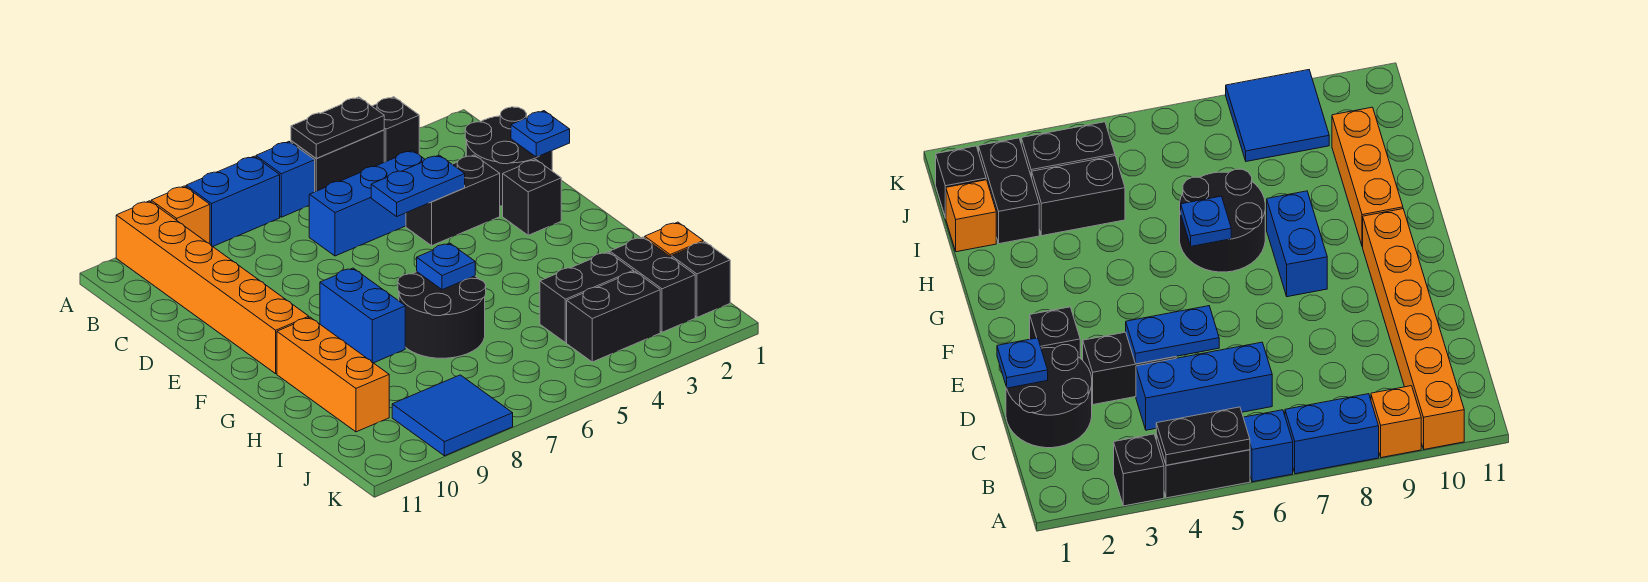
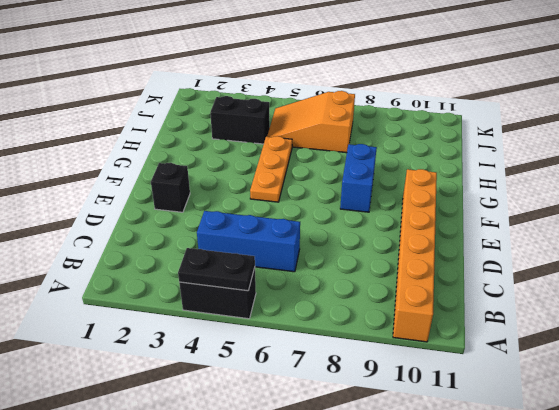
orange 1x3 plate [250,136,292,202] -> none
orange 2x3 slope [267,91,355,153] -> none
none -> black 1x1 brick [372,97,419,162]
none -> blue 1x1 brick [256,142,315,217]
none -> blue 1x2 brick [186,156,280,246]

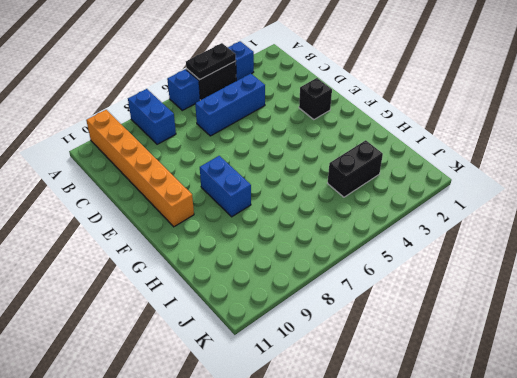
blue 1x1 brick [228,41,254,81] -> black 1x1 brick [372,97,419,162]
blue 1x2 brick [128,89,176,144] -> blue 1x2 brick turned to [186,156,280,246]
none -> orange 1x1 brick [151,186,210,244]
none -> black 2x2 round brick [465,107,552,206]
none -> black 1x2 brick [406,155,500,246]

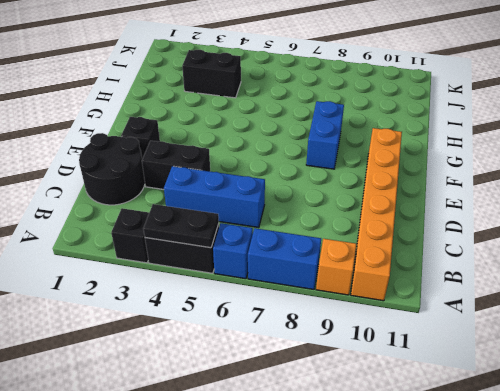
none -> black 2x2 round brick [398,272,486,358]
none -> orange 1x3 brick [277,317,389,432]
none -> orange 1x1 brick [645,222,703,257]

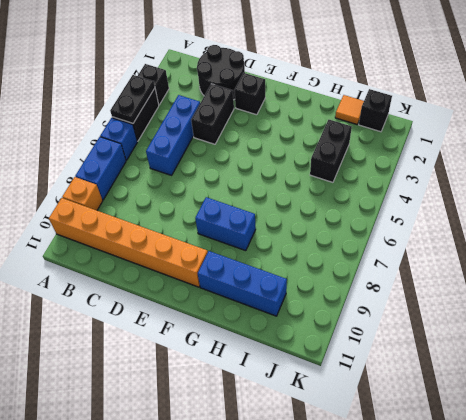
blue 1x3 brick [198,251,287,316] -> orange 1x3 brick [277,317,389,432]
orange 1x1 tile [335,95,364,124] -> orange 1x1 brick [645,222,703,257]
none -> black 2x2 round brick [398,272,486,358]
none -> black 1x2 brick [610,237,695,332]
none -> black 1x2 brick [567,271,660,362]

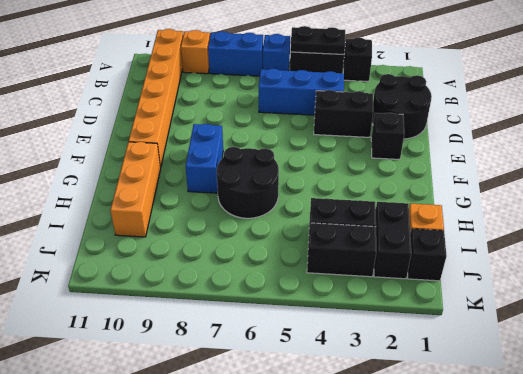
none -> blue 2x2 tile [392,375,513,456]
none -> blue 1x1 plate [511,111,570,157]
none -> blue 1x2 plate [371,155,465,216]

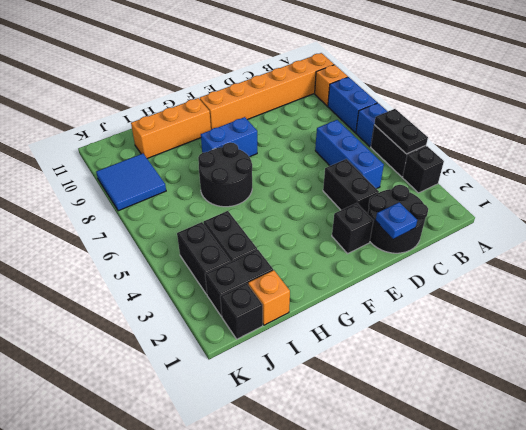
none -> blue 1x2 plate [371,155,465,216]
none -> blue 1x1 plate [417,243,475,290]

